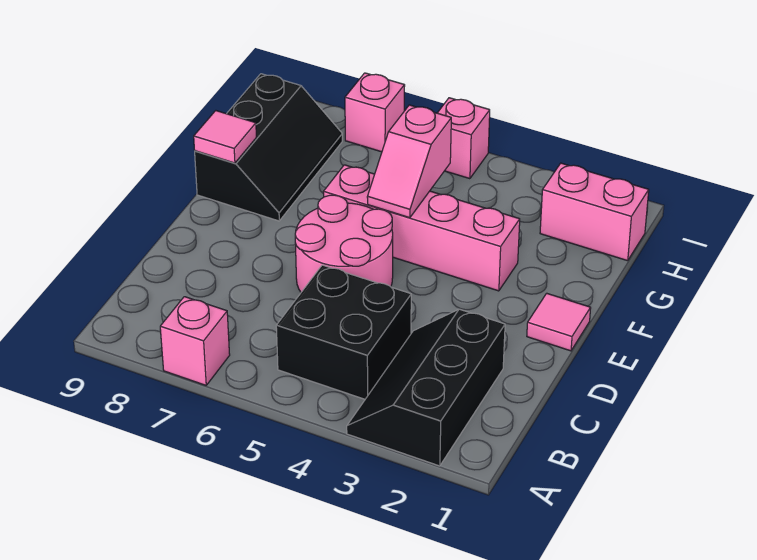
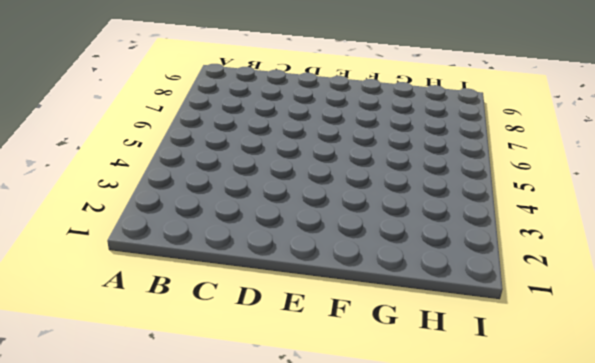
none -> black 2x3 slope [347,309,505,466]
none -> pink 1x1 brick [160,297,230,385]
none -> black 2x2 brick [276,265,411,399]

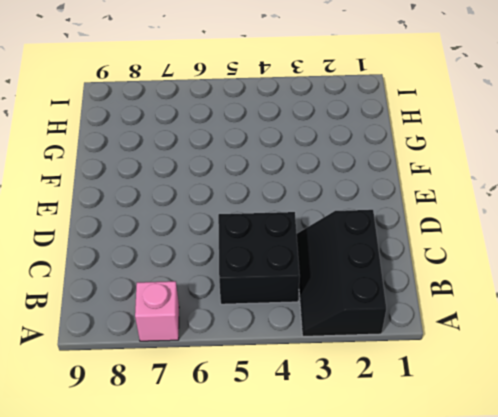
none -> pink 2x2 round brick [295,195,393,292]
none -> pink 1x1 tile [527,293,591,351]
none -> pink 1x4 brick [324,165,520,291]

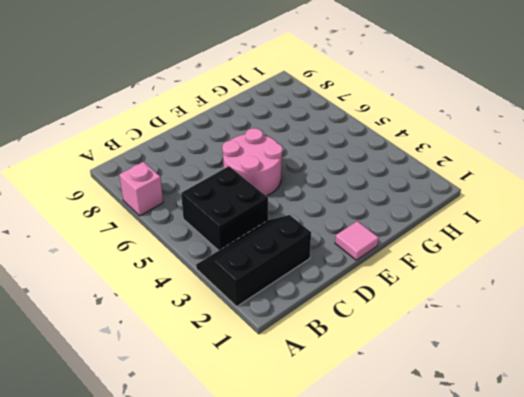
none -> pink 1x4 brick [324,165,520,291]
none -> black 2x3 slope [195,74,342,221]
none -> pink 1x2 brick [540,163,649,261]

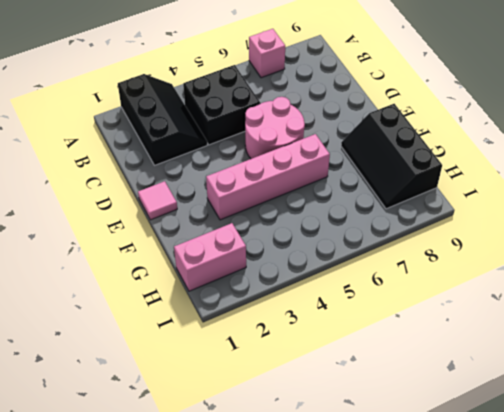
none -> pink 1x1 brick [438,98,490,179]
none -> pink 1x1 brick [345,73,405,152]
none -> pink 1x2 slope [367,105,451,218]

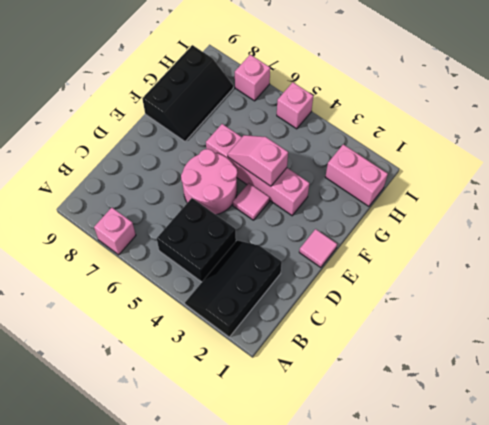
pink 1x1 tile [233,183,270,220] -> pink 1x1 tile moved to [194,111,256,163]
pink 1x2 slope [227,135,288,186] -> pink 1x2 slope turned to [367,105,451,218]

